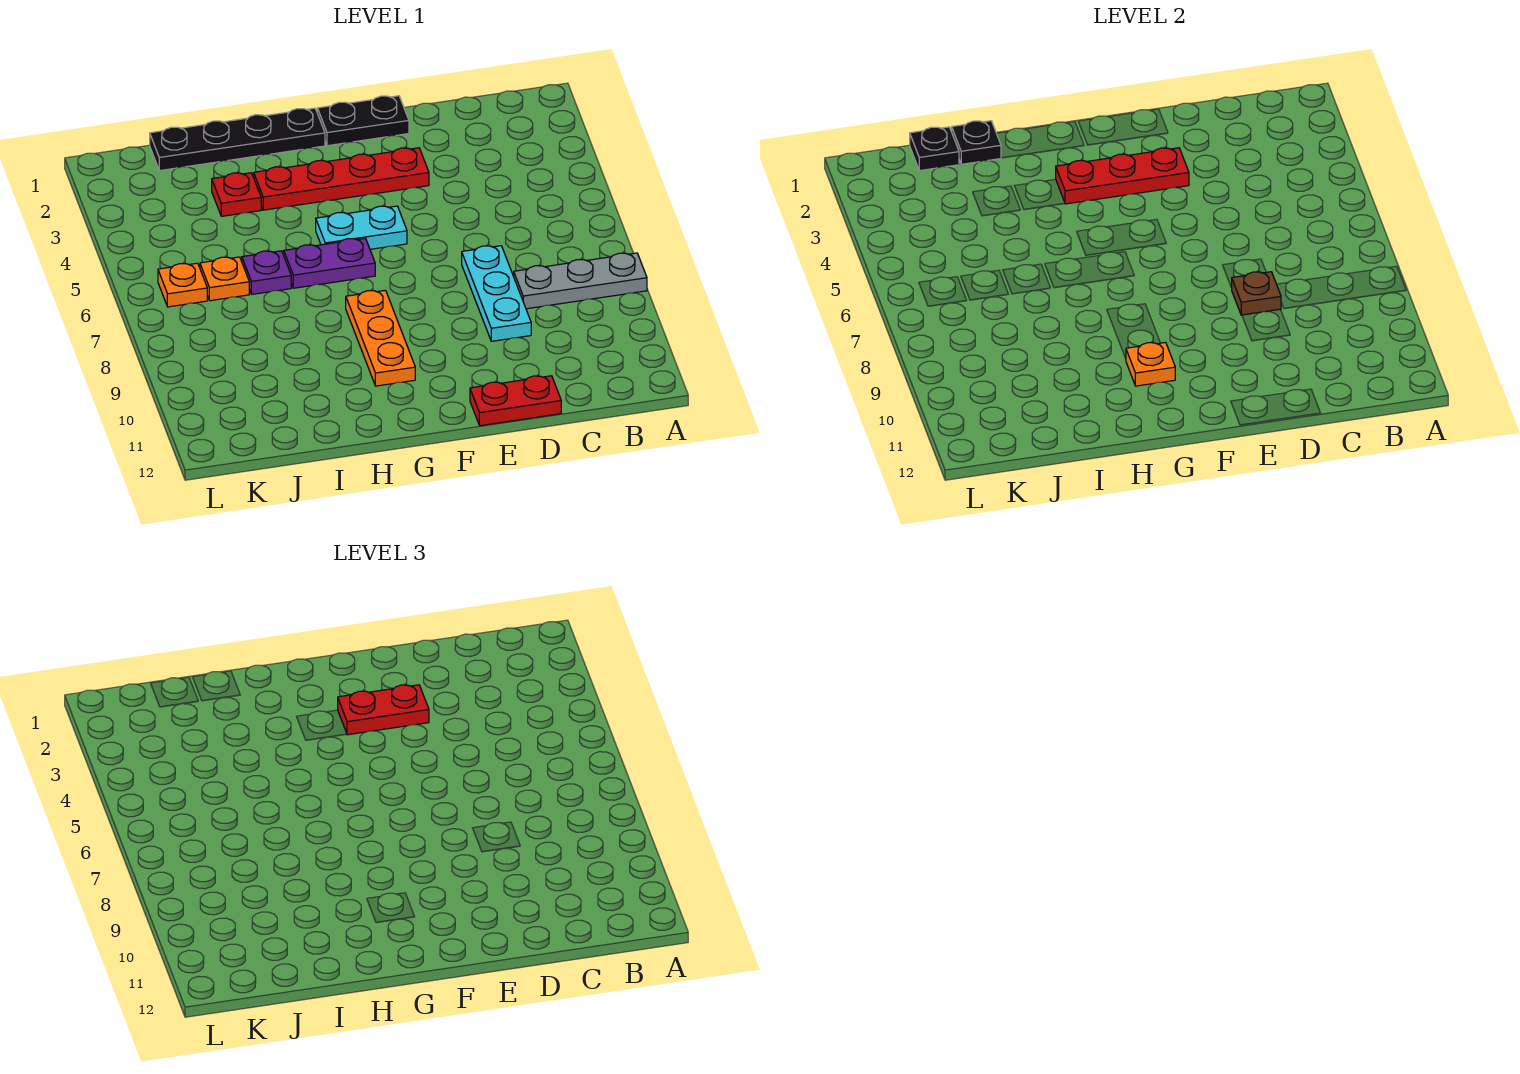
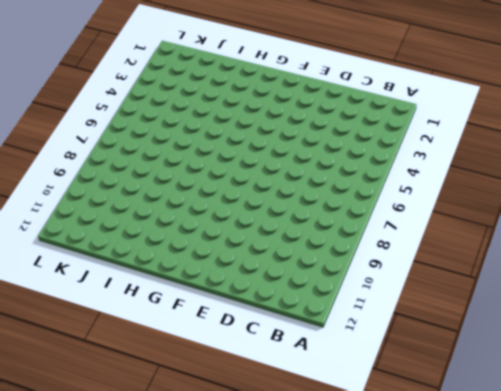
none -> grey 1x3 plate [514,253,647,309]
none -> cyan 1x3 plate [462,246,531,341]
none -> red 1x2 plate [470,376,561,426]

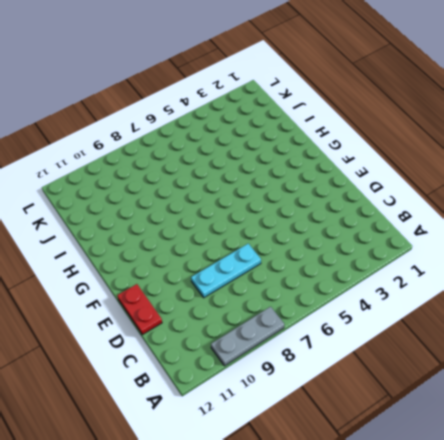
grey 1x3 plate [211,307,284,366] -> grey 1x3 plate turned to [514,253,647,309]
none -> black 1x2 plate [317,96,409,146]
none -> red 1x4 plate [254,148,429,210]
none -> cyan 1x2 plate [316,206,407,249]

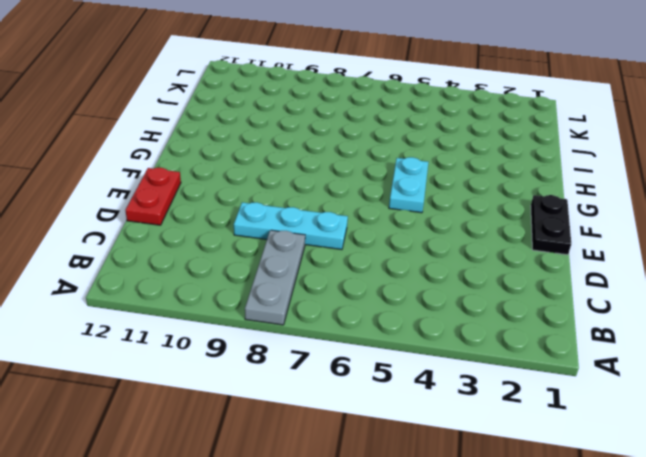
none -> red 1x4 plate [254,148,429,210]
none -> black 1x4 plate [150,108,325,171]
none -> purple 1x2 plate [284,238,375,288]

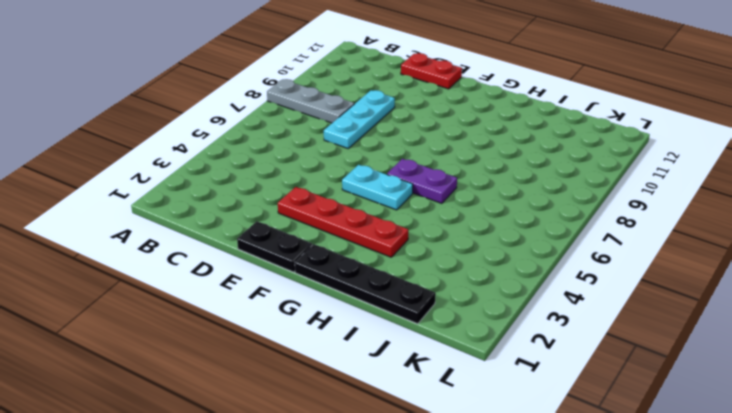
none -> orange 1x3 plate [346,290,415,386]
none -> red 1x1 plate [212,173,261,216]
none -> purple 1x1 plate [242,251,291,294]

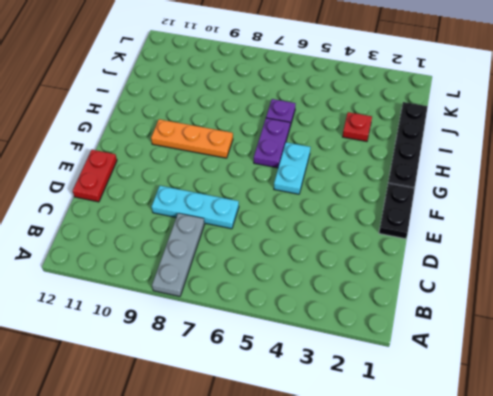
none -> red 1x4 plate [254,148,429,210]
none -> orange 1x1 plate [200,257,249,301]
none -> orange 1x1 plate [158,263,207,307]

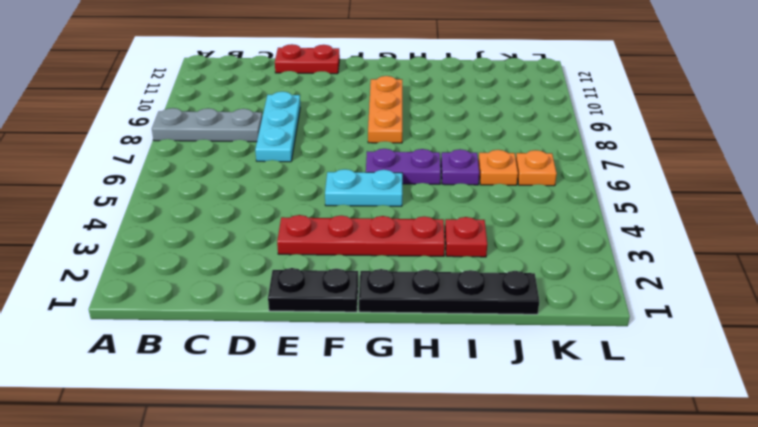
none -> brown 1x1 plate [1232,272,1281,315]
none -> red 1x3 plate [1056,148,1189,204]
none -> orange 1x1 plate [1126,342,1175,386]

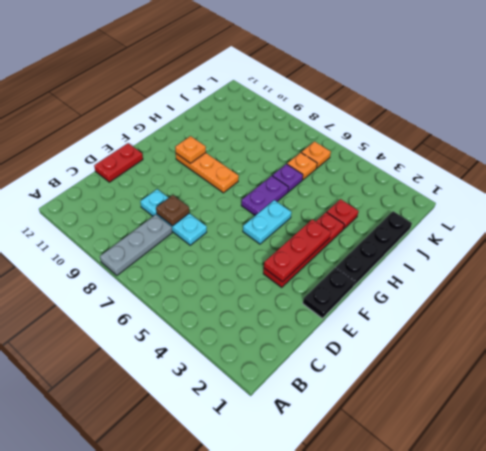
none -> black 1x1 plate [952,121,1001,164]
none -> black 1x1 plate [910,127,959,171]
none -> red 1x2 plate [338,685,429,735]

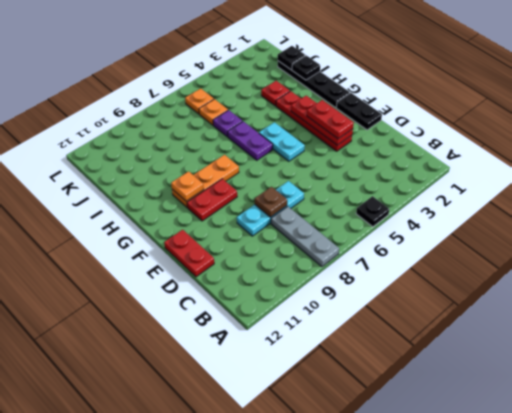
black 1x1 plate [356,196,389,227] -> none
red 1x2 plate [187,179,237,221] -> none

